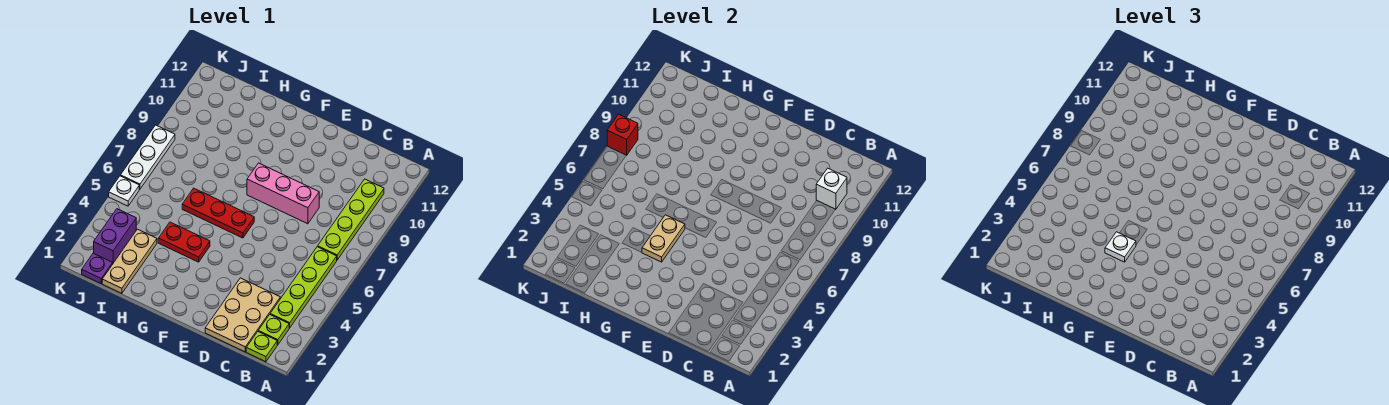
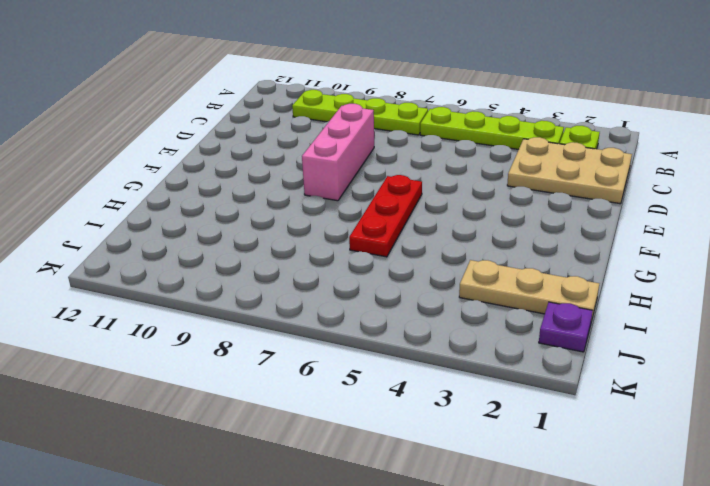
none -> lime 1x1 plate [246,332,277,362]
none -> red 1x2 plate [158,222,210,262]
none -> purple 1x2 brick [94,209,136,263]

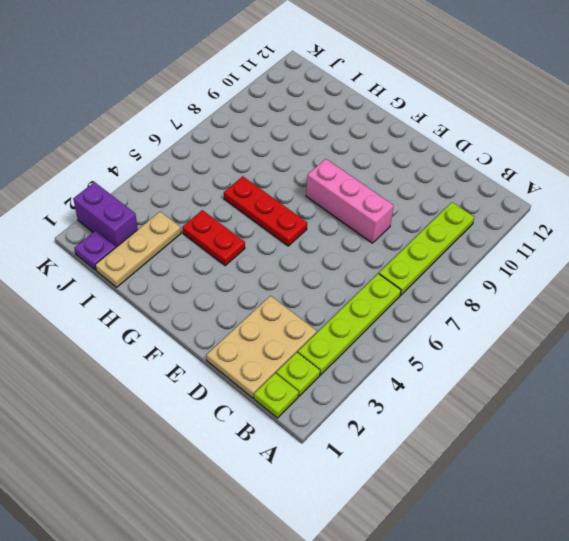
purple 1x2 brick [73,182,138,247] -> purple 1x2 brick turned to [94,209,136,263]
none -> white 1x1 plate [109,176,139,206]
none -> white 1x3 plate [120,125,175,189]
none -> white 1x1 brick [816,168,847,209]

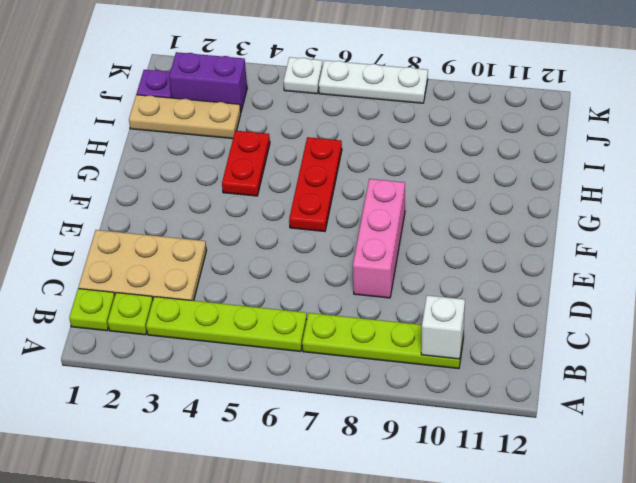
none -> tan 1x2 plate [642,215,685,262]
none -> red 1x1 brick [607,114,638,155]
none -> white 1x1 plate [1105,232,1136,262]

